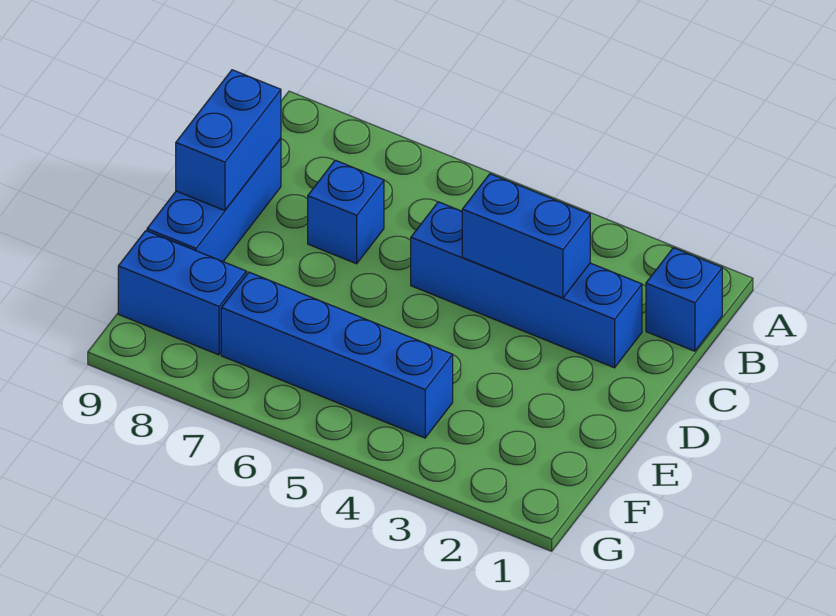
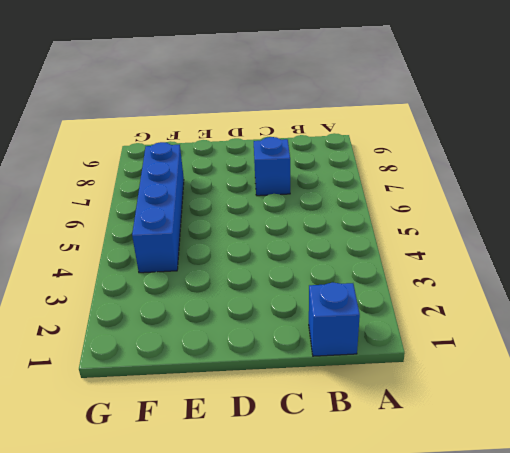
none -> blue 1x4 brick [411,202,642,368]
none -> blue 1x3 brick [147,139,281,261]

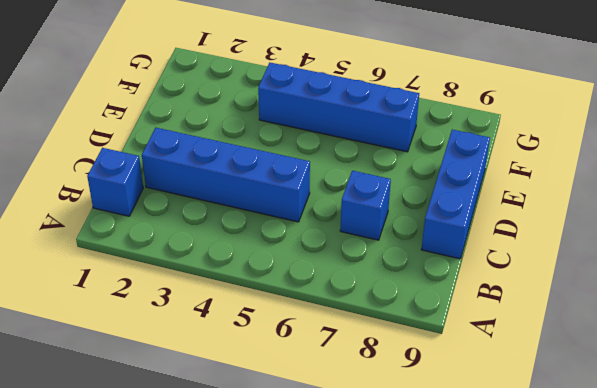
none -> blue 1x2 brick [118,231,246,355]
none -> blue 1x2 brick [462,174,590,298]

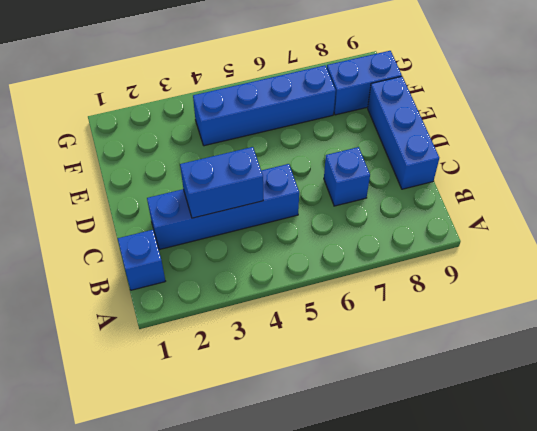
none -> blue 1x2 brick [176,70,281,211]

